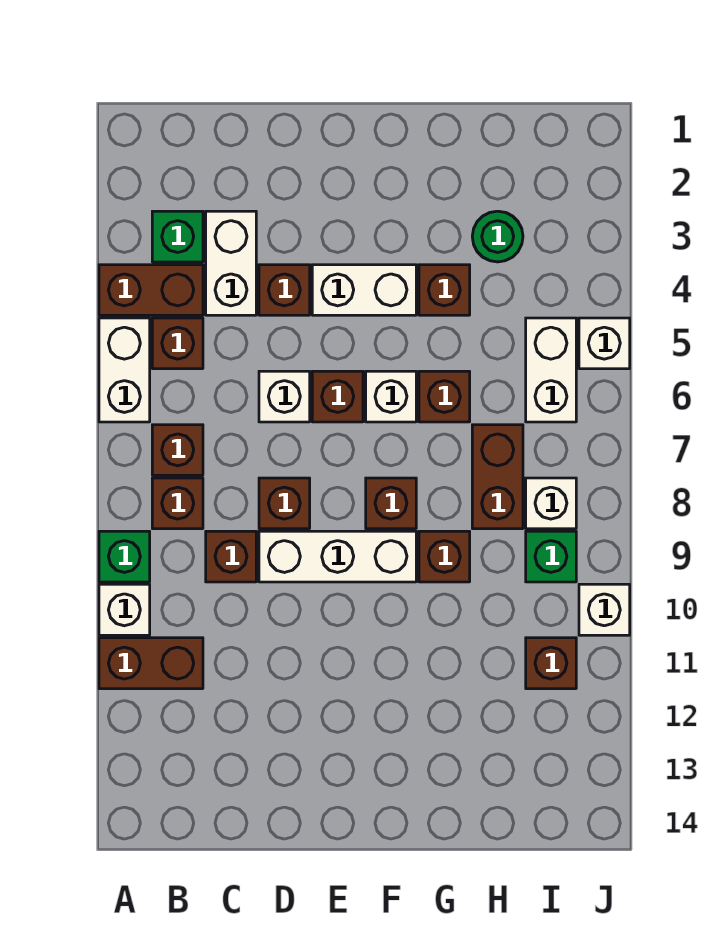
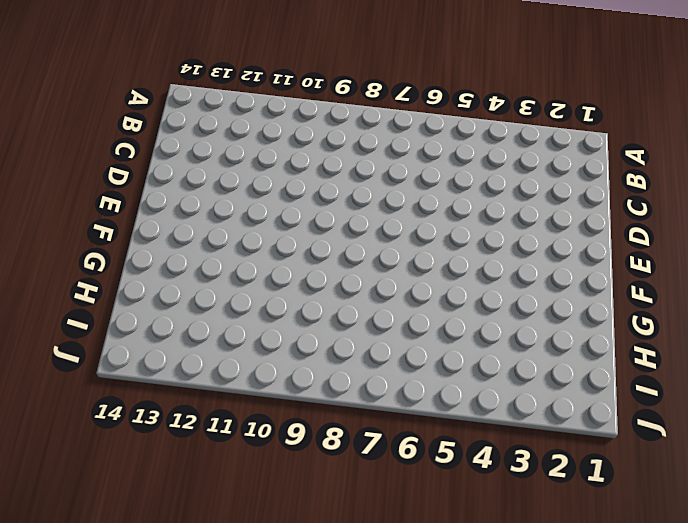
none -> brown 1x2 brick [99,265,203,315]
none -> white 1x2 brick [99,318,150,422]
none -> green 1x1 brick [99,531,150,582]
none -> white 1x1 brick [99,584,150,635]

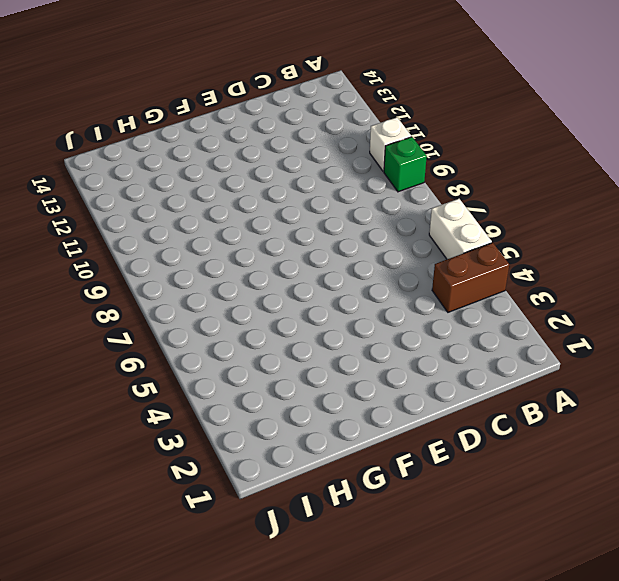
none -> brown 1x2 brick [99,638,203,689]
none -> green 1x1 brick [152,211,203,262]
none -> brown 1x1 brick [152,318,203,369]
none -> brown 1x1 brick [152,425,203,475]

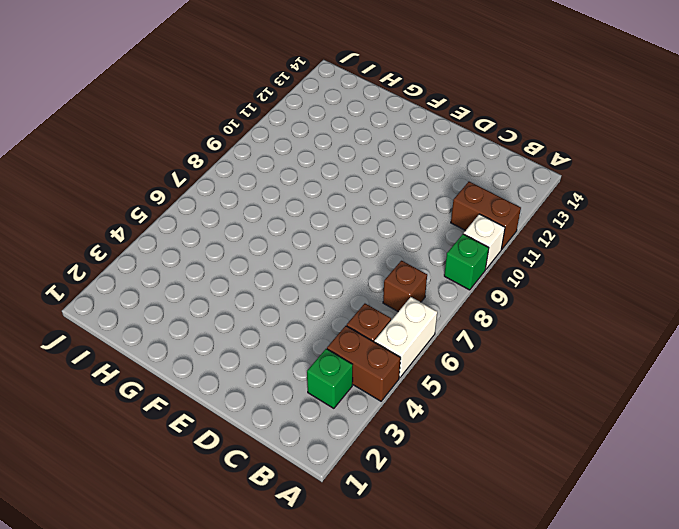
none -> brown 1x1 brick [152,478,203,529]
none -> white 1x2 brick [206,211,256,315]
none -> brown 1x1 brick [206,531,256,582]
none -> brown 1x1 brick [259,265,310,315]

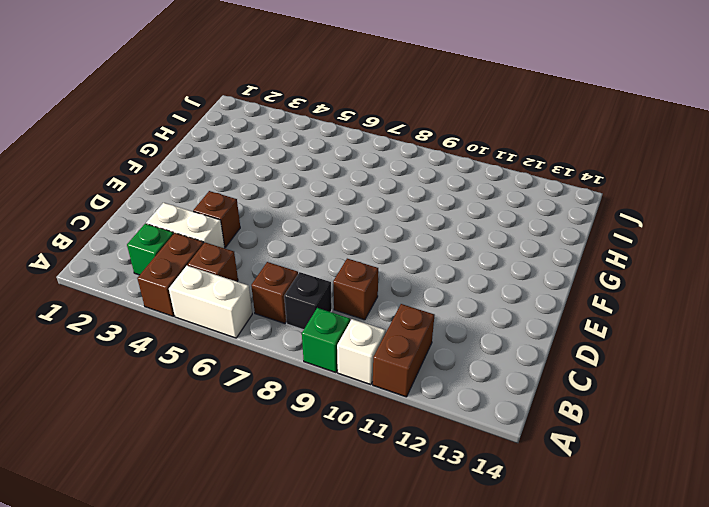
black 1x1 brick [284,272,332,330] -> brown 1x1 brick [152,478,203,529]
none -> white 1x1 brick [259,371,310,422]
none -> brown 1x1 brick [259,478,310,529]
none -> white 1x3 brick [259,531,416,582]
none -> white 1x2 brick [312,265,416,315]

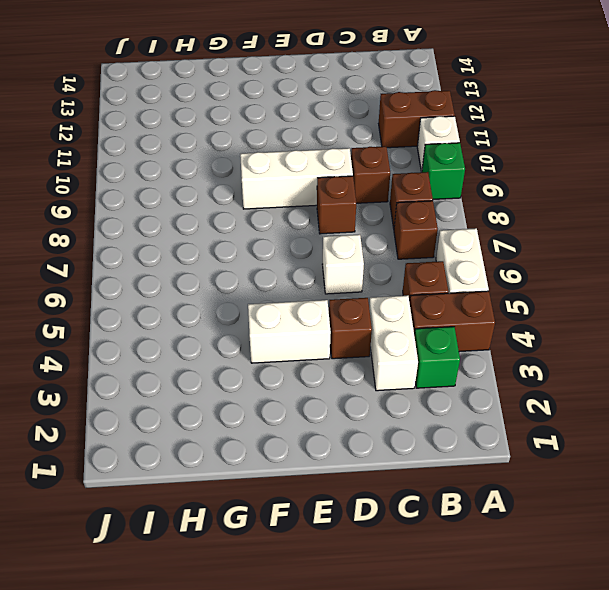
none -> brown 1x1 brick [312,371,363,422]
none -> white 1x1 brick [366,371,416,422]
none -> brown 1x1 brick [366,478,416,529]
none -> brown 1x1 brick [419,265,470,315]

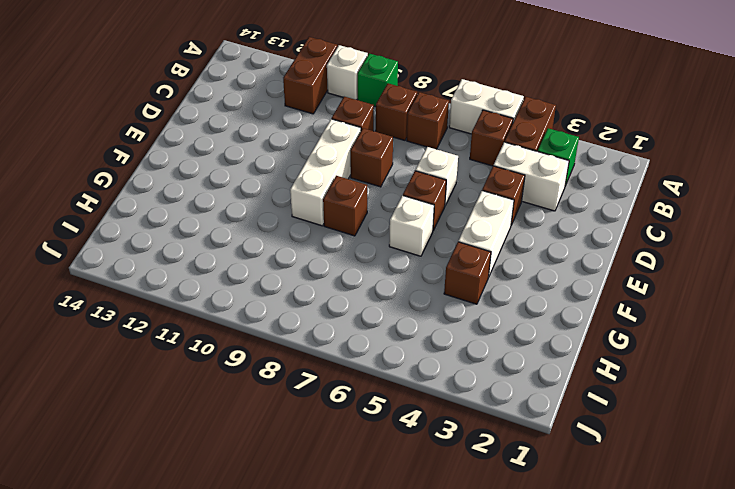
none -> brown 1x1 brick [419,371,470,422]
none -> brown 1x1 brick [419,531,470,582]
none -> green 1x1 round brick [472,211,523,262]
none -> brown 1x2 brick [472,425,523,529]

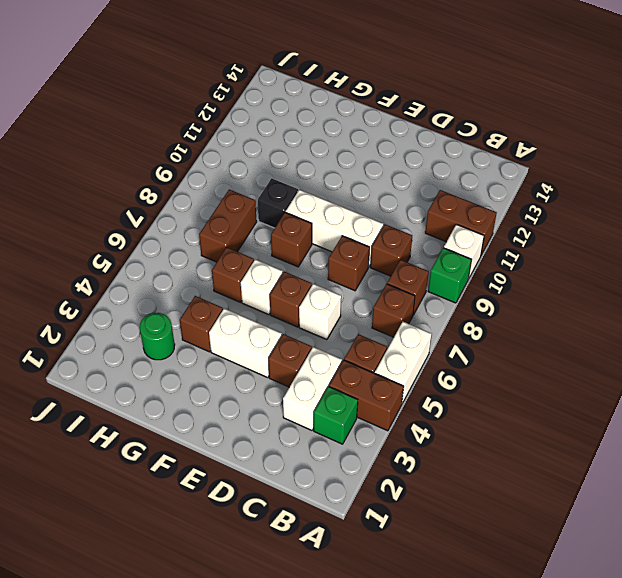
black 1x1 brick [258,178,298,228] -> brown 1x1 brick [419,531,470,582]
none -> white 1x2 brick [526,318,576,422]
none -> white 1x1 brick [526,478,576,529]
none -> green 1x1 brick [526,531,576,582]
none -> brown 1x1 brick [526,638,576,689]

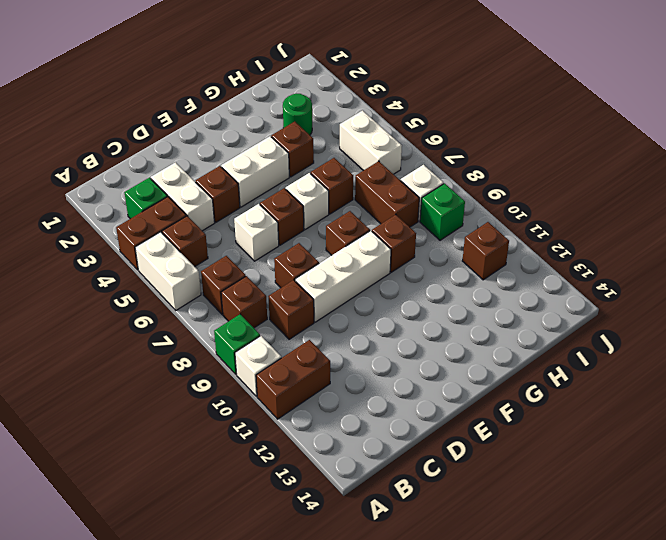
none -> white 1x1 brick [579,318,630,369]
none -> white 1x1 brick [579,584,630,635]

